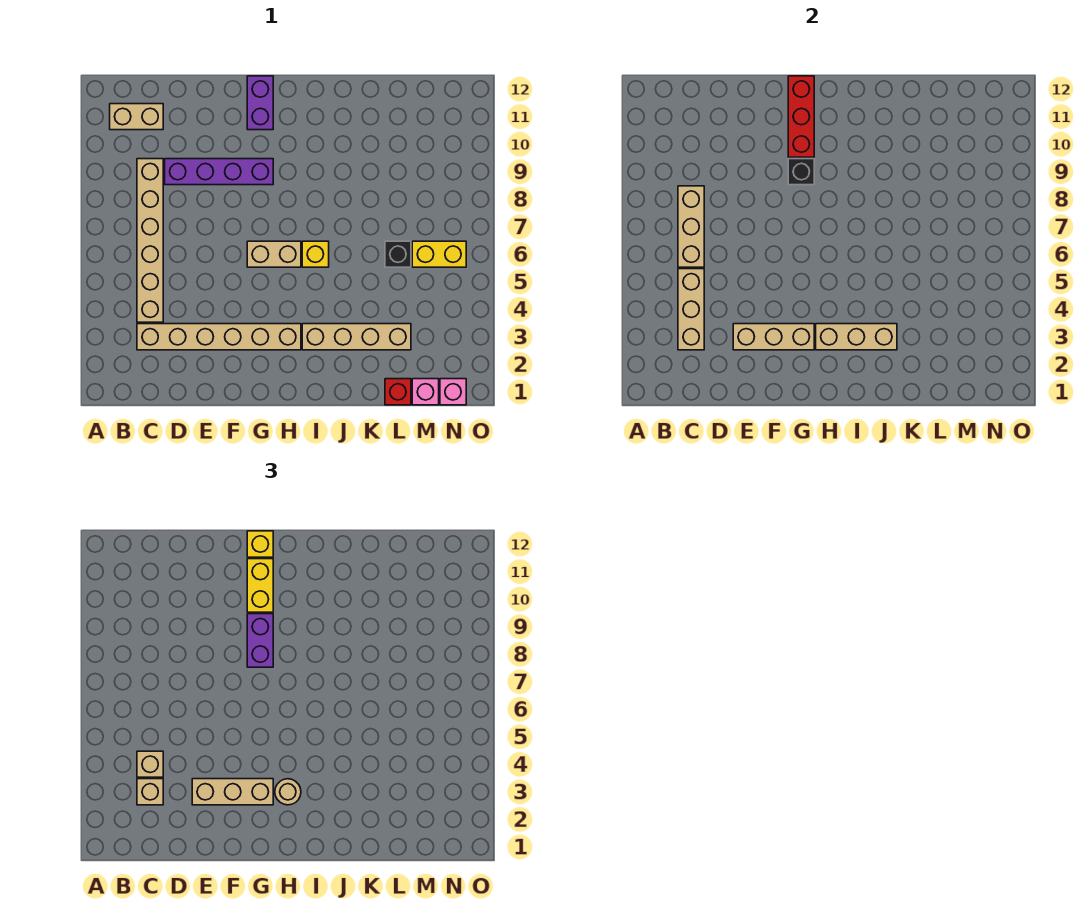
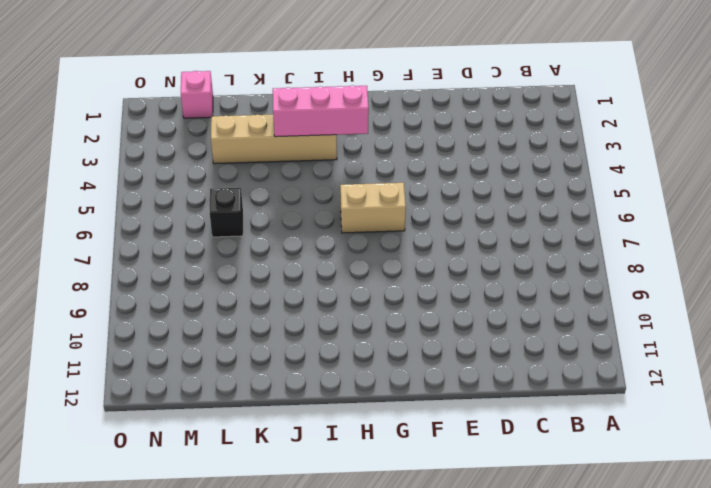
pink 1x3 brick [273,85,369,137] -> tan 1x3 brick [816,324,897,350]
none -> tan 1x2 brick [110,104,163,130]
none -> tan 1x6 brick [137,324,301,350]
none -> tan 1x6 brick [137,159,163,322]

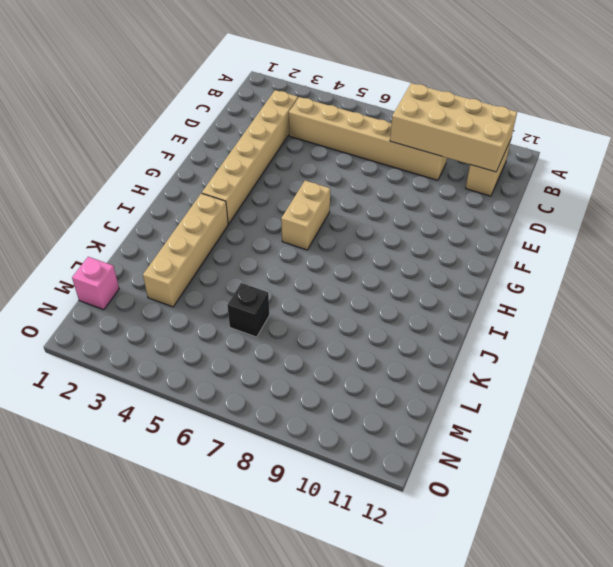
tan 2x4 brick [390,83,517,172] -> tan 1x3 brick [678,186,704,267]
none -> purple 1x4 brick [165,159,273,185]
none -> purple 1x2 brick [247,76,273,130]
none -> yellow 1x1 brick [302,241,329,267]

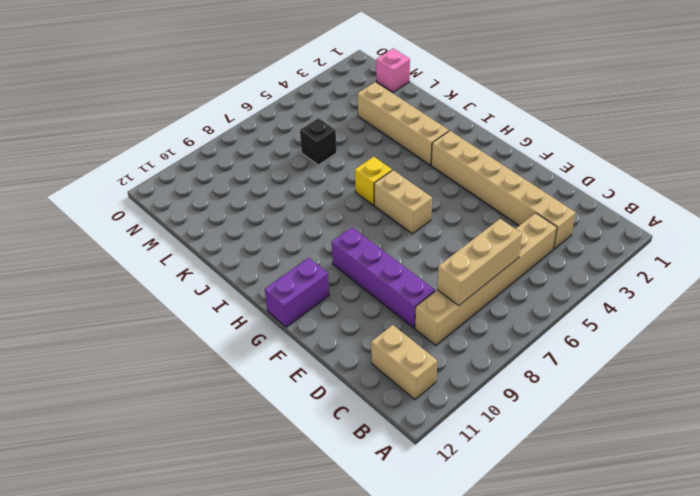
none -> red 1x1 brick [385,379,411,405]
none -> yellow 1x2 brick [412,241,466,267]
none -> pink 1x1 brick [440,379,466,405]

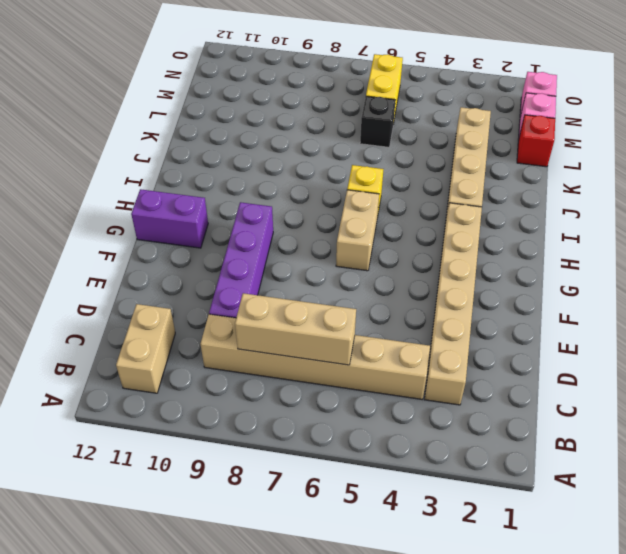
none -> tan 1x3 brick [678,269,704,350]
none -> tan 1x3 brick [733,324,814,350]
none -> black 1x1 brick [788,159,814,185]

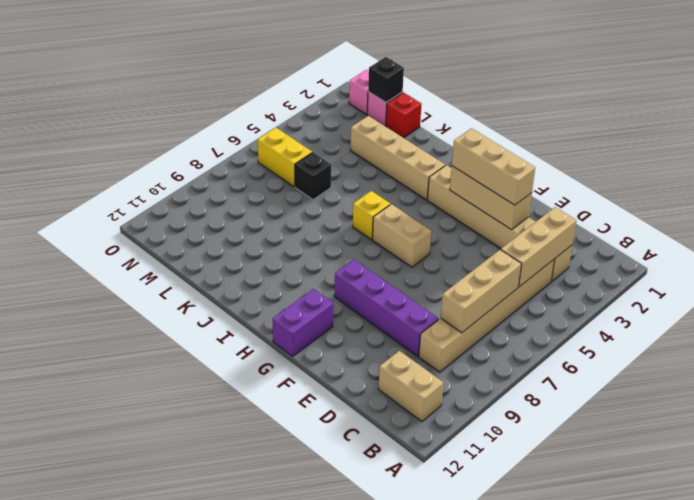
black 1x1 brick [368,57,404,102] -> black 1x1 brick moved to [788,159,814,185]
none -> red 1x3 brick [788,76,814,157]
none -> tan 1x3 brick [816,324,897,350]
none -> tan 1x1 brick [137,779,163,805]

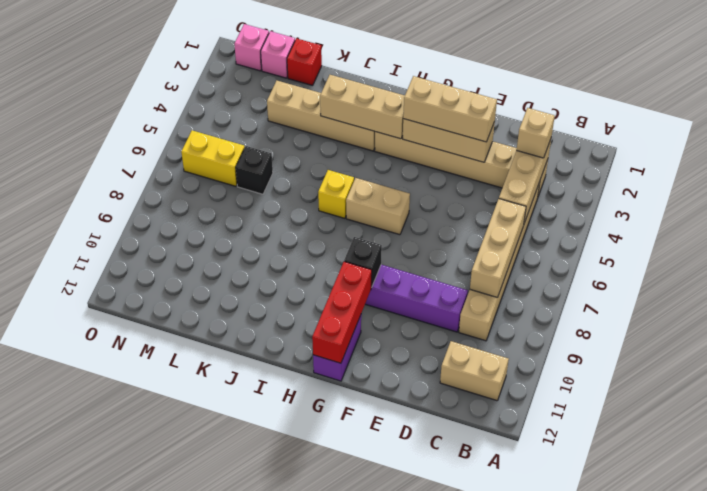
none -> tan 1x1 brick [137,751,163,777]
none -> purple 1x2 brick [247,614,273,667]
none -> yellow 1x2 brick [247,559,273,612]

